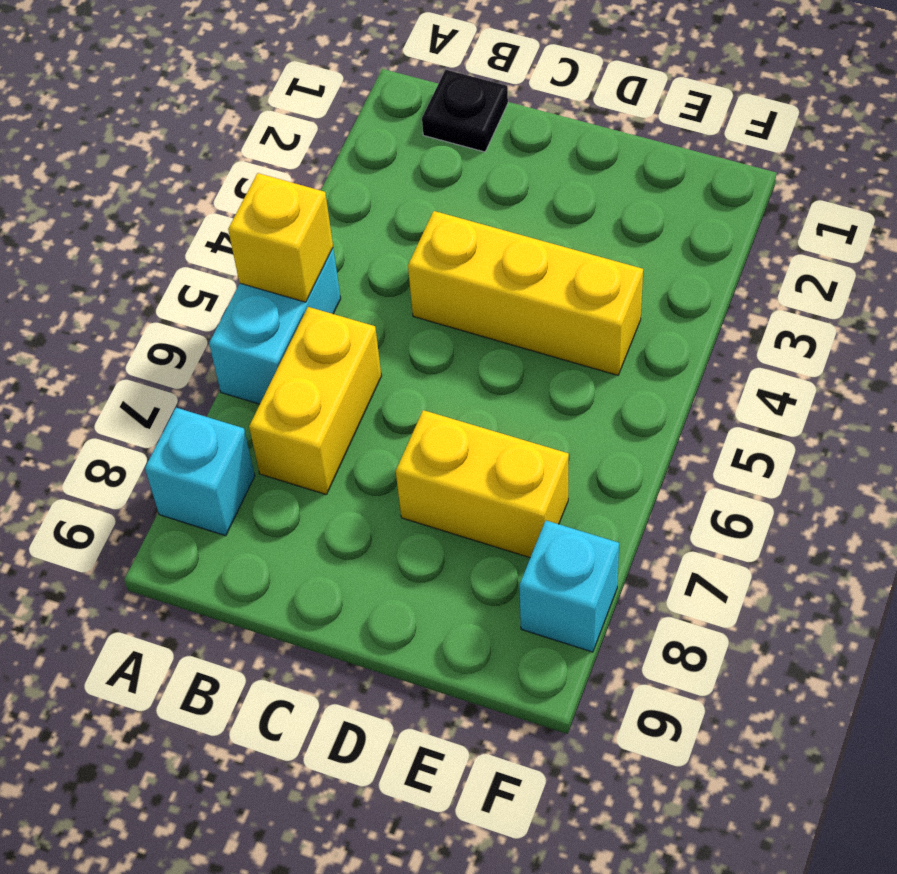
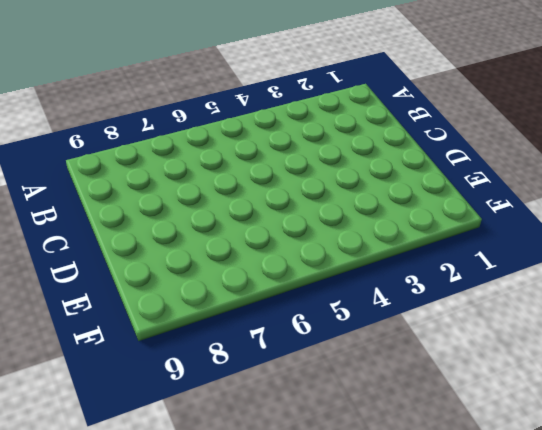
none -> cyan 1x2 brick [209,249,341,404]
none -> cyan 1x1 brick [145,408,255,536]

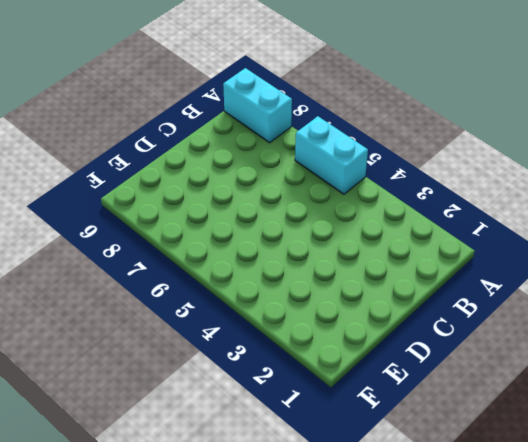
cyan 1x2 brick [223,68,292,143] -> cyan 1x1 brick [145,408,255,536]
none -> black 1x1 plate [422,70,508,152]
none -> yellow 1x2 brick [249,307,381,494]

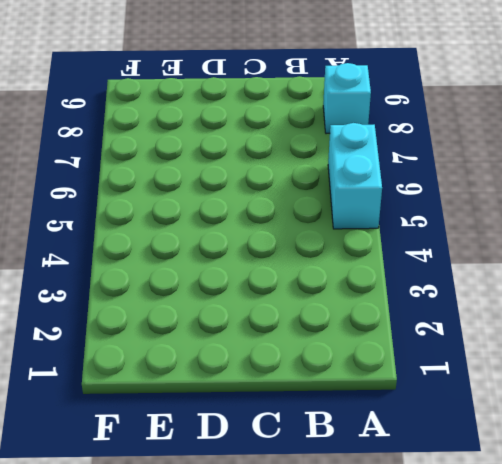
none -> black 1x1 plate [422,70,508,152]
none -> yellow 1x2 brick [249,307,381,494]

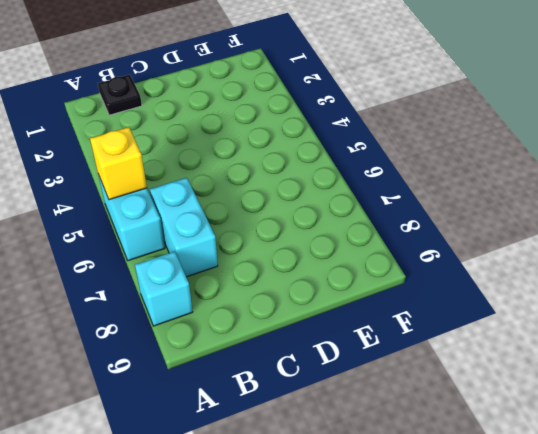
cyan 1x2 brick [150,178,218,277] -> yellow 1x2 brick [249,307,381,494]
none -> yellow 1x3 brick [408,211,643,375]
none -> yellow 1x2 brick [396,410,569,558]

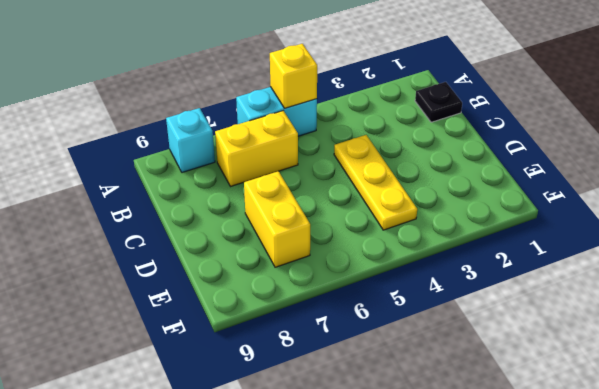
yellow 1x3 plate [334,135,417,230] -> yellow 1x3 brick [408,211,643,375]
none -> cyan 1x1 brick [519,521,619,652]

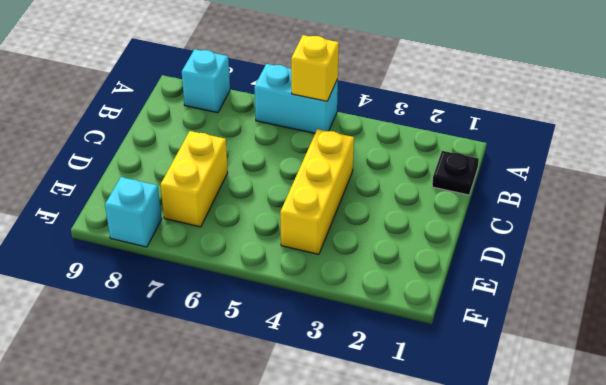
none -> yellow 1x2 brick [249,307,381,494]

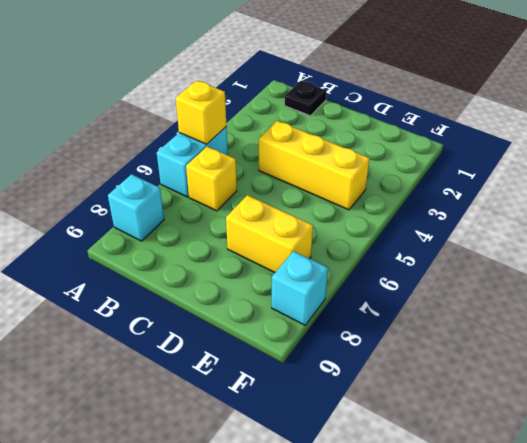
yellow 1x1 brick [186,147,237,211] -> yellow 1x2 brick [249,307,381,494]

